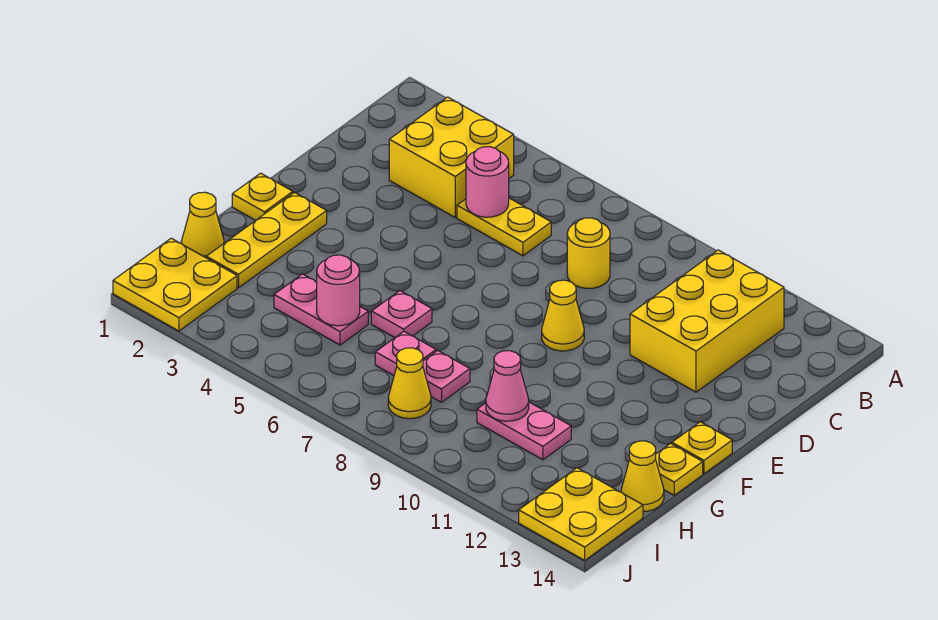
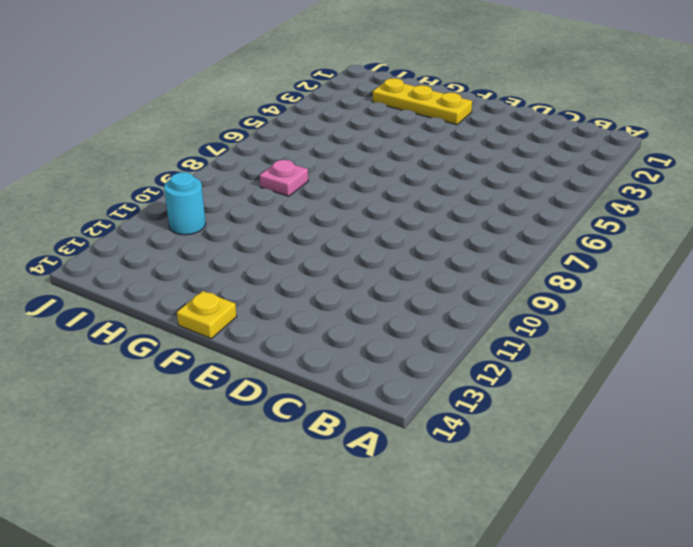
cyan 1x1 round brick [164,172,206,235] -> none
none -> yellow 2x2 brick [389,97,514,217]
none -> yellow 2x3 brick [630,250,784,392]
none -> yellow 1x2 plate [457,198,551,256]

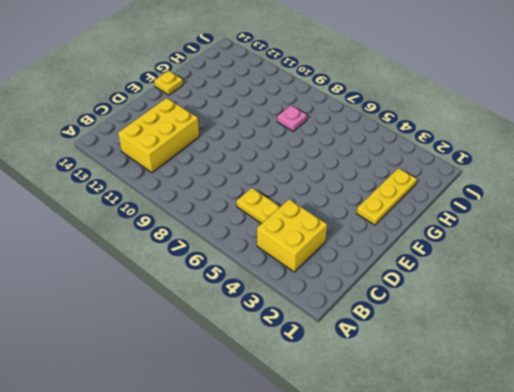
none -> yellow 1x1 round brick [567,218,610,288]
none -> yellow 1x1 cone [542,280,584,351]
none -> yellow 1x1 plate [232,173,293,220]

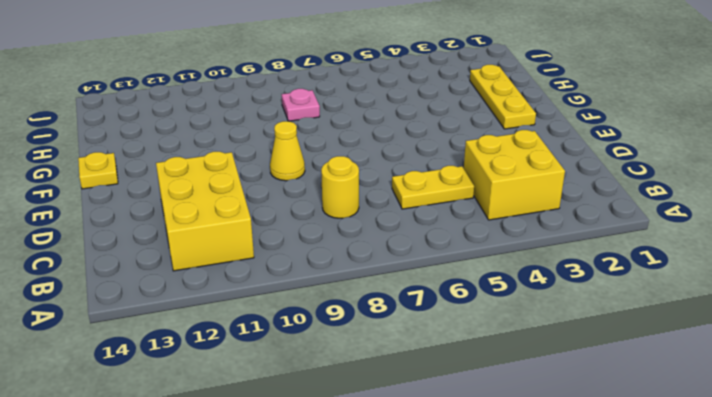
none -> yellow 1x1 plate [232,173,293,220]
none -> pink 1x1 plate [371,291,432,338]
none -> yellow 1x1 plate [656,444,703,495]

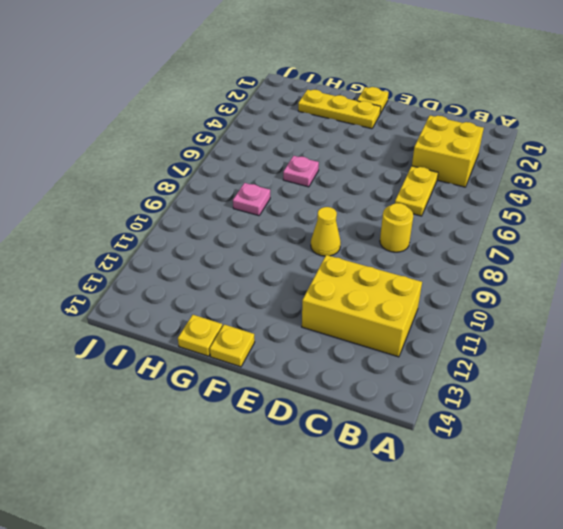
none -> yellow 1x1 cone [181,192,224,258]
none -> pink 1x2 plate [274,274,368,345]
none -> pink 1x1 plate [375,332,436,375]

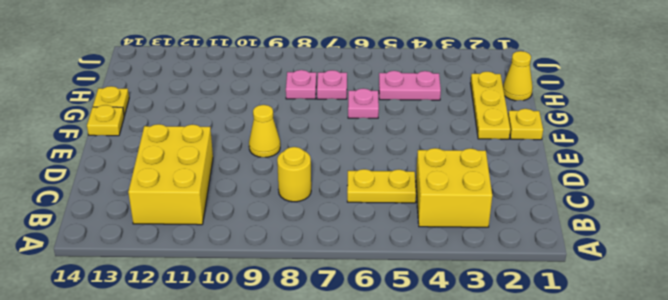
none -> pink 1x2 plate [477,402,571,460]
none -> yellow 1x1 cone [621,441,664,511]
none -> yellow 2x2 plate [113,238,237,331]

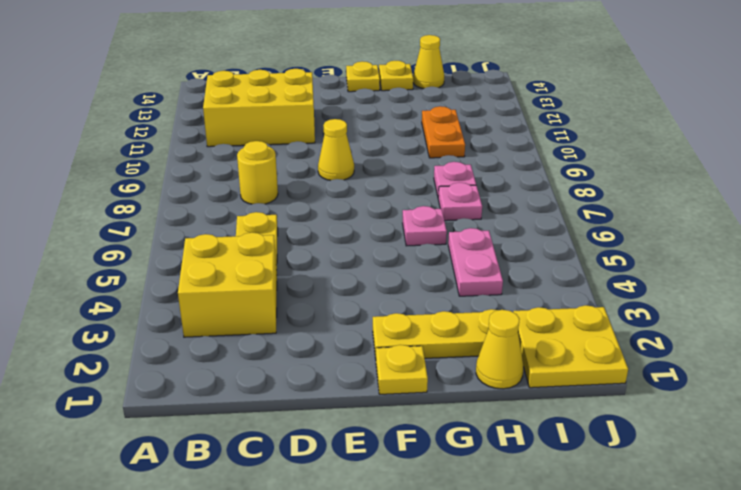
orange 1x2 plate [422,106,465,158] -> pink 1x2 plate [477,402,571,460]
none -> yellow 1x1 cone [388,348,431,419]
none -> yellow 2x2 plate [519,468,643,560]
none -> pink 1x1 round brick [466,147,509,217]

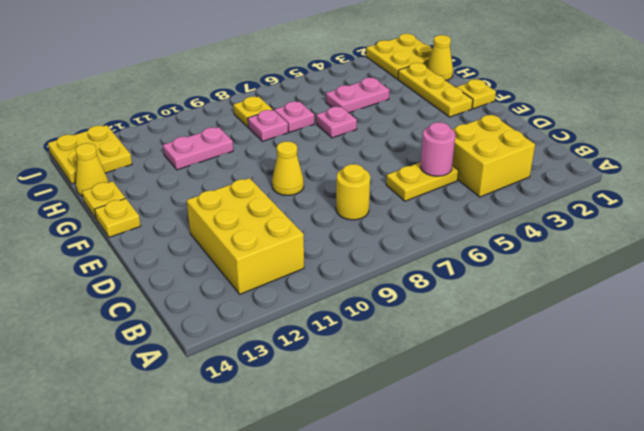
yellow 1x1 plate [234,97,273,127] -> yellow 1x1 cone [388,348,431,419]
none -> pink 1x1 round brick [317,255,360,326]
none -> pink 1x1 cone [486,351,529,421]

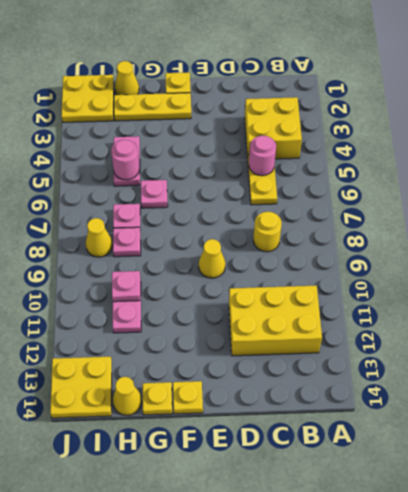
pink 1x1 plate [112,271,140,302] -> pink 1x1 cone [486,351,529,421]

